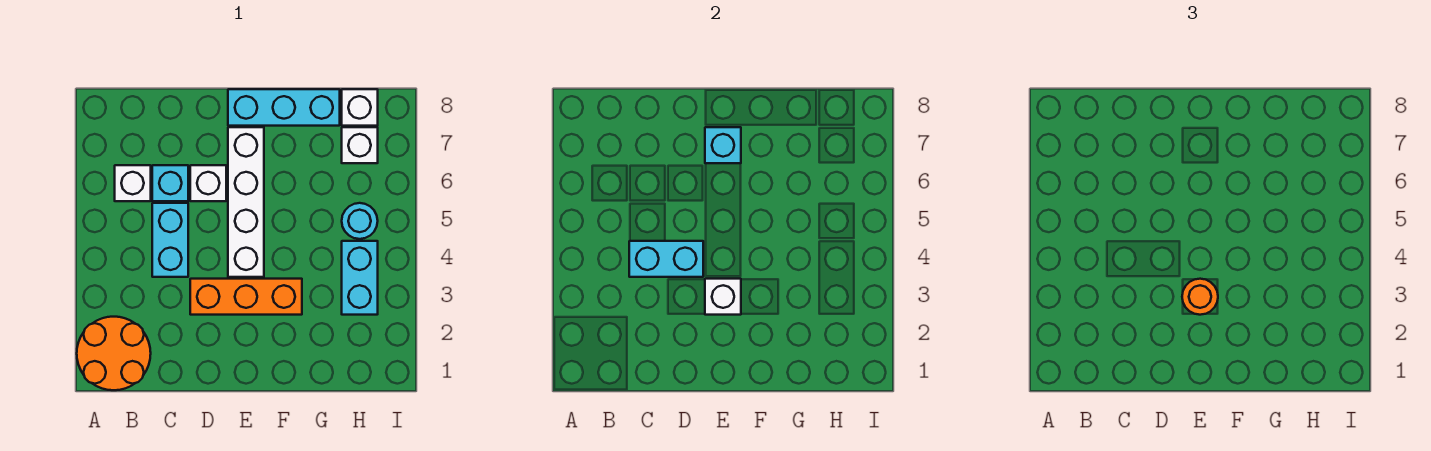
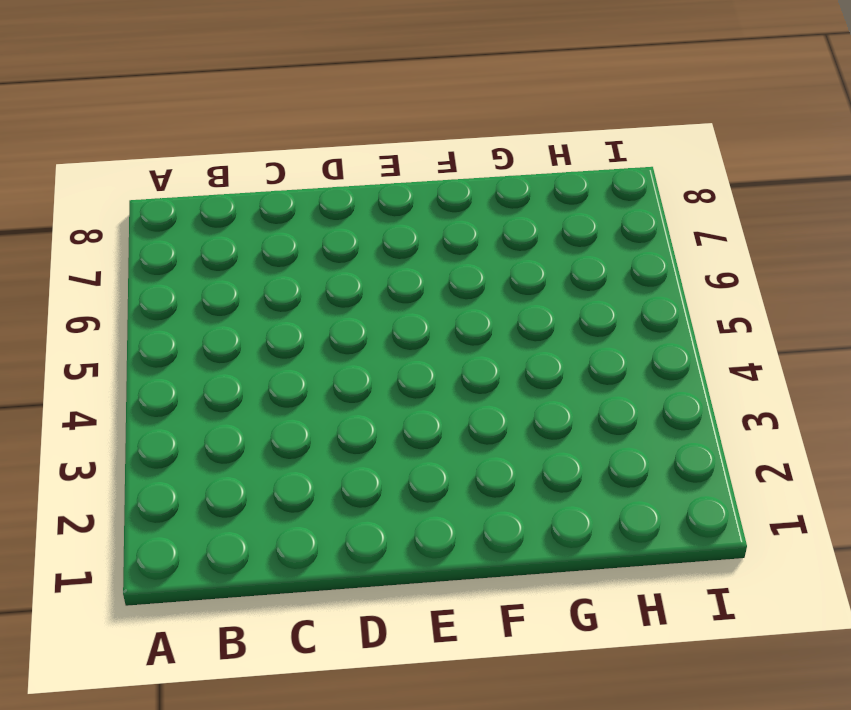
none -> orange 2x2 round brick [77,317,151,390]
none -> white 1x1 brick [115,165,151,201]
none -> cyan 1x2 brick [152,203,188,277]

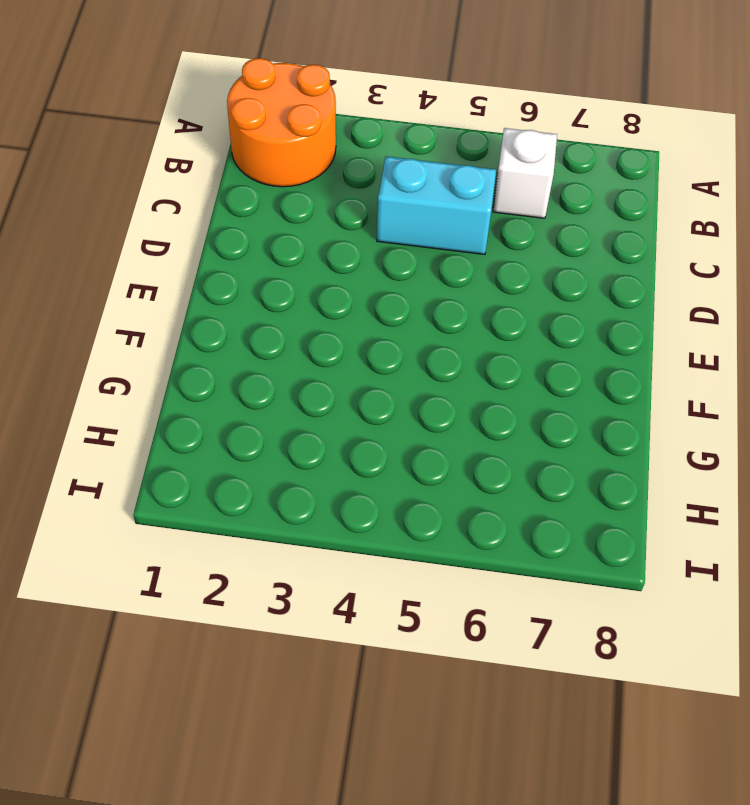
none -> cyan 1x1 brick [152,165,188,201]
none -> orange 1x3 brick [190,279,302,315]
none -> white 1x1 brick [190,165,226,201]

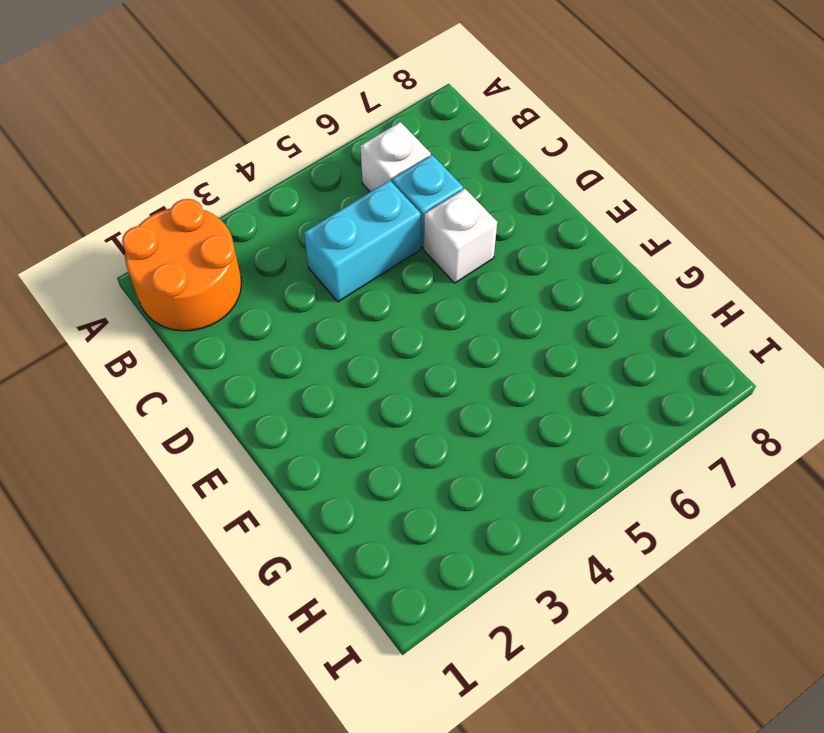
none -> orange 1x3 brick [190,279,302,315]
none -> white 1x4 brick [228,127,264,277]
none -> cyan 1x3 brick [228,89,340,126]

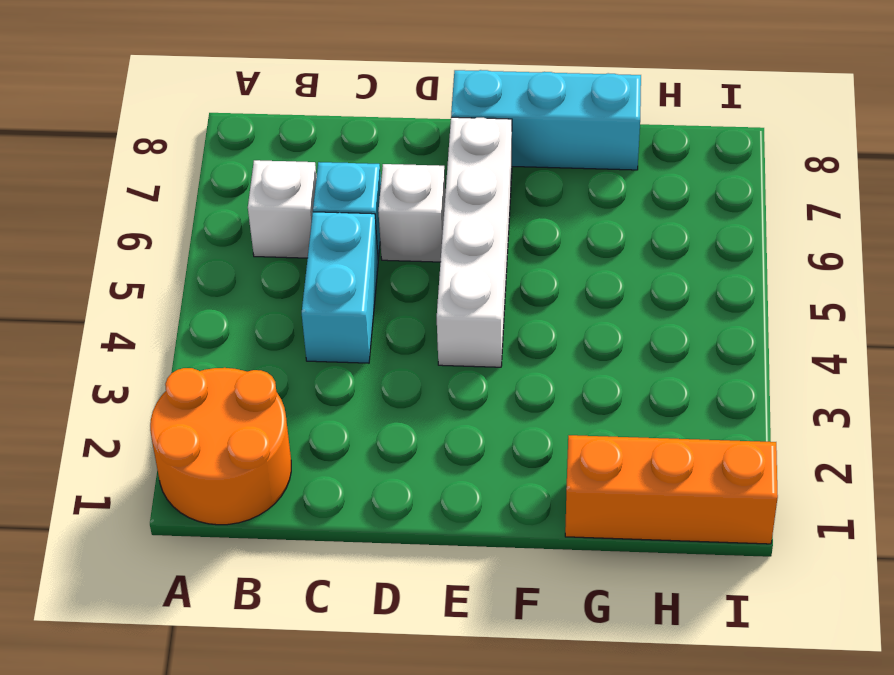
orange 1x3 brick [565,435,778,544] -> orange 1x3 brick moved to [190,279,302,315]
none -> cyan 1x2 brick [342,241,378,315]
none -> cyan 1x1 round brick [342,203,378,239]
none -> white 1x1 brick [342,127,378,163]

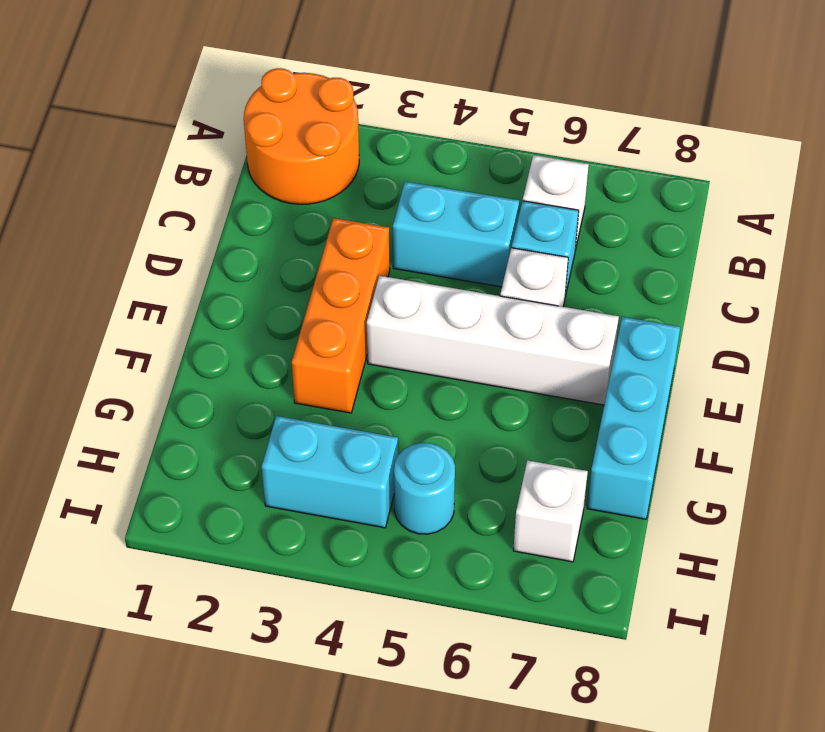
none -> white 1x1 brick [342,89,378,126]
none -> cyan 1x2 brick [629,241,703,277]
none -> white 1x1 brick [705,279,741,315]

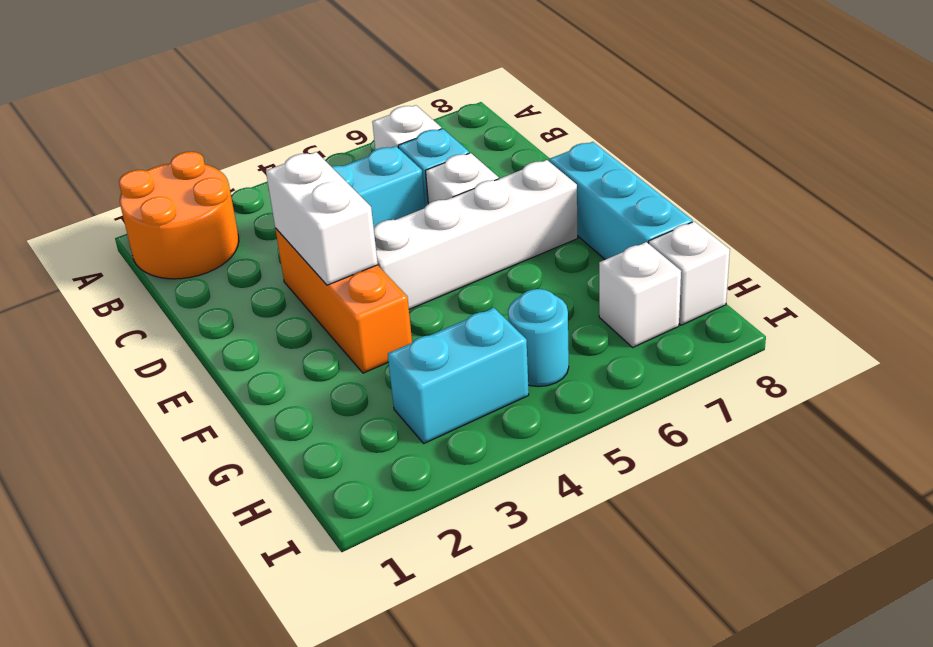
white 1x2 brick [266,152,378,285] -> white 1x1 brick [705,279,741,315]
none -> cyan 1x2 brick [629,241,703,277]
none -> cyan 1x1 brick [705,127,741,163]
none -> orange 1x1 round brick [1182,279,1218,315]

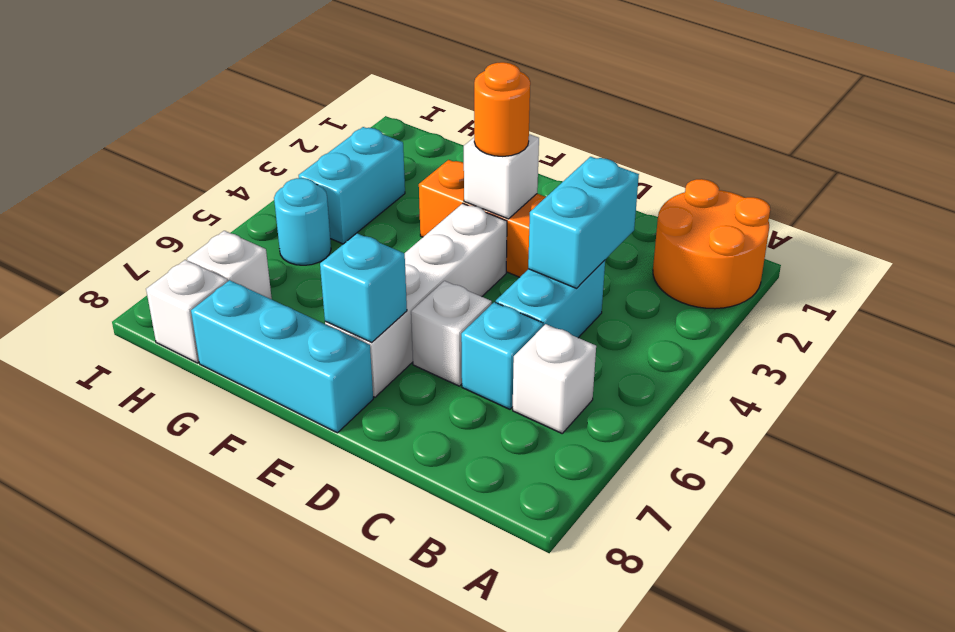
cyan 1x2 brick [528,157,639,288] -> cyan 1x2 brick turned to [629,241,703,277]

